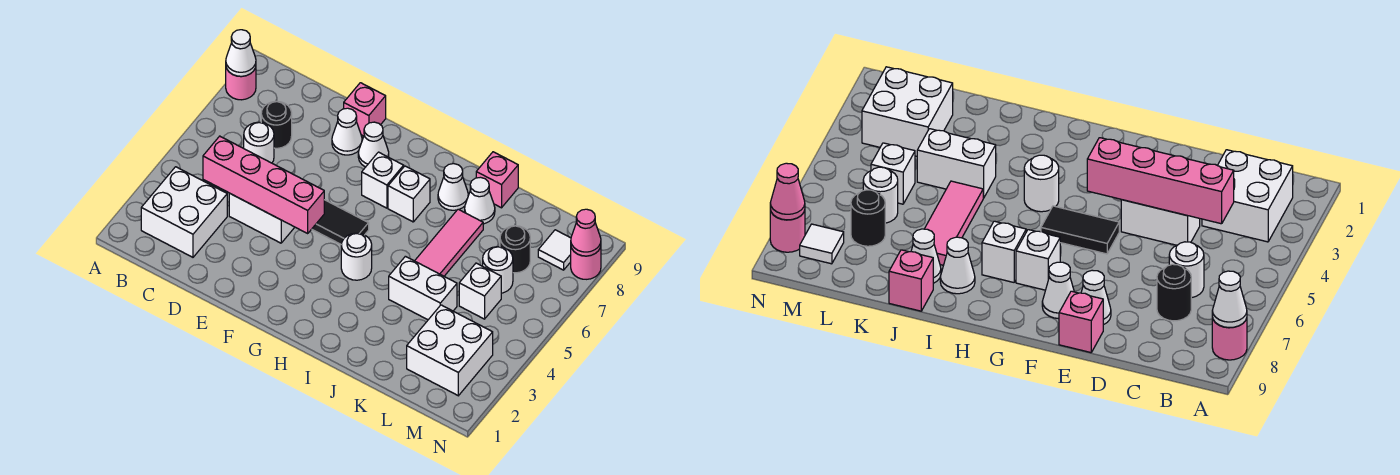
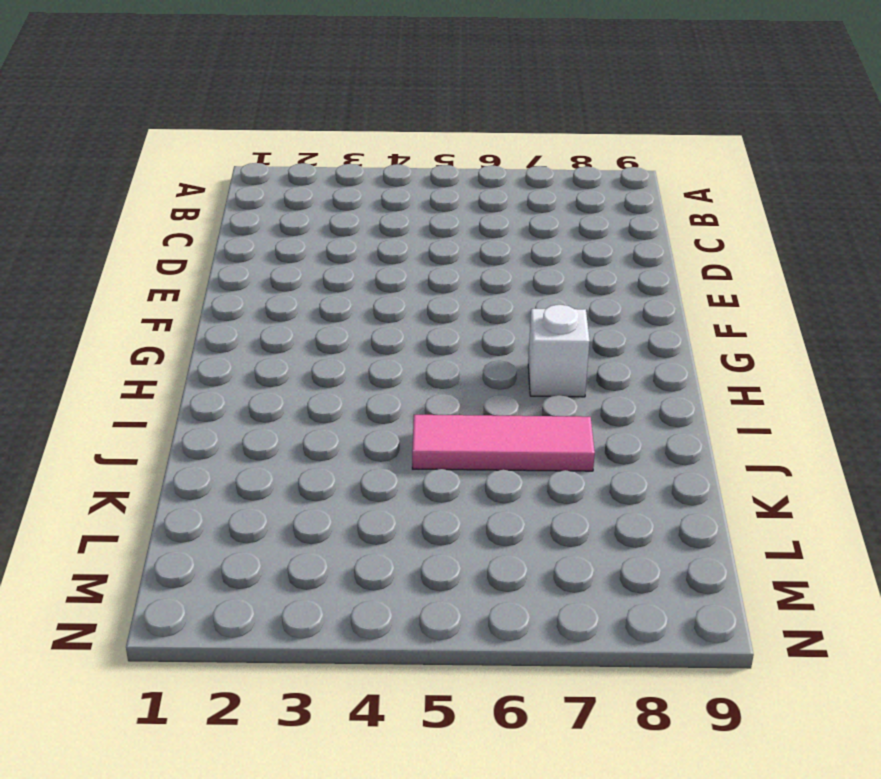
none -> pink 1x1 round brick [226,68,256,100]
none -> white 2x2 brick [141,167,227,257]
none -> white 1x1 round brick [244,122,274,163]

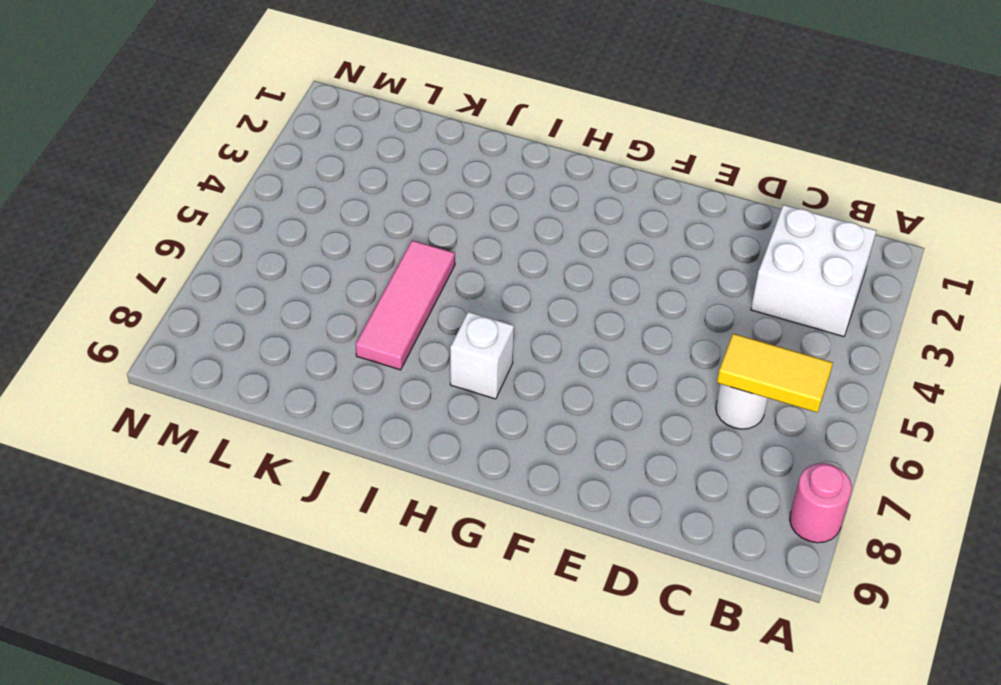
yellow 1x2 tile [717,334,833,413] -> none
none -> black 1x1 round brick [261,101,292,148]
none -> white 1x2 brick [229,193,295,243]
none -> white 1x1 cone [332,108,362,155]

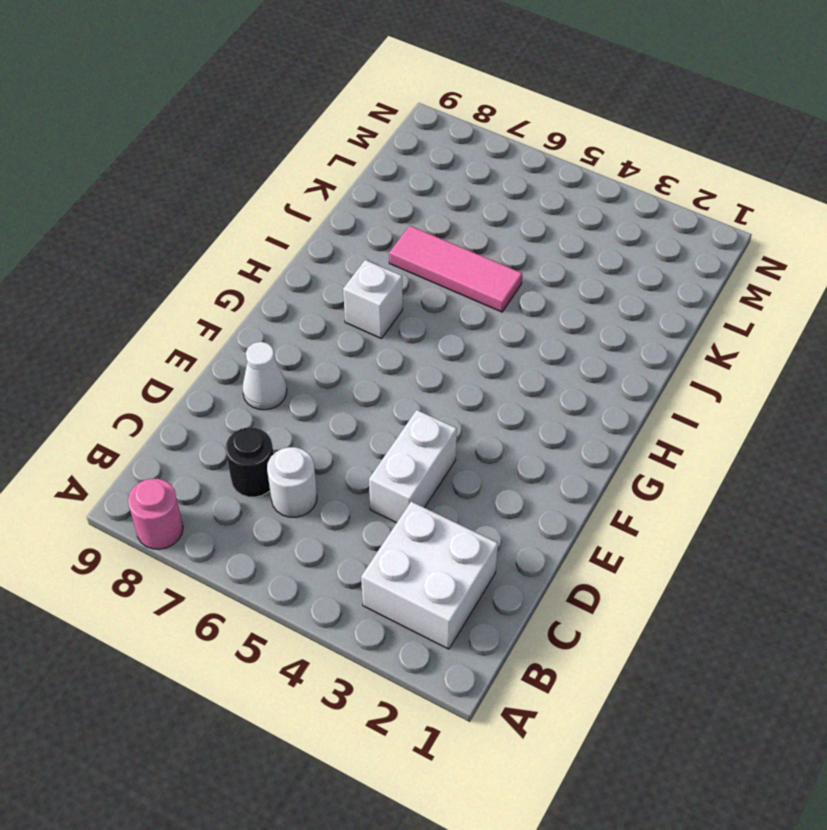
none -> pink 1x1 brick [344,83,386,136]
none -> black 1x2 tile [312,200,369,245]
none -> white 1x1 cone [358,122,389,167]

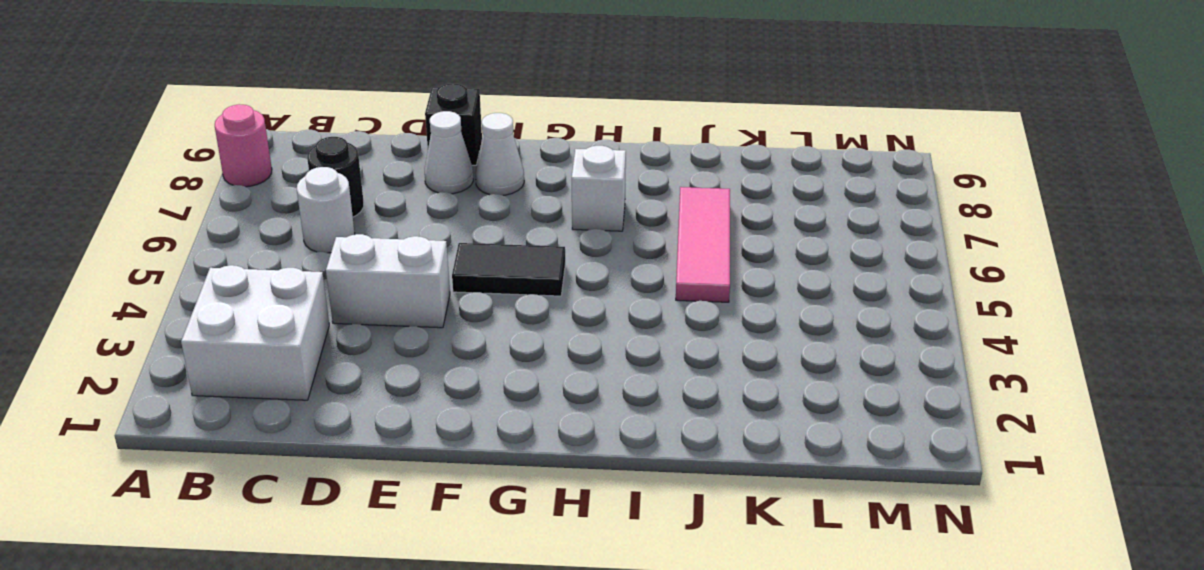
black 1x1 brick [425,84,482,165] -> pink 1x1 brick [344,83,386,136]
none -> white 1x1 brick [362,152,404,208]
none -> white 1x1 round brick [341,233,372,280]
none -> white 1x1 cone [438,164,468,210]

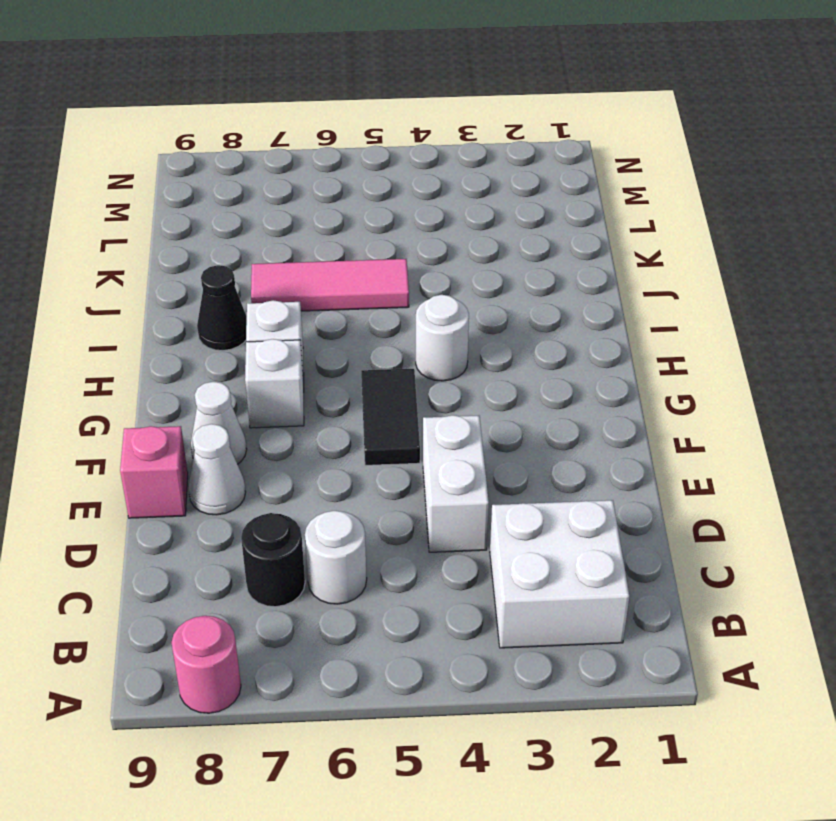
black 1x1 cone [197,265,247,350] -> white 1x1 cone [438,164,468,210]
none -> white 1x2 brick [389,256,457,320]
none -> white 1x1 cone [465,177,495,224]
none -> pink 1x1 brick [476,152,518,208]

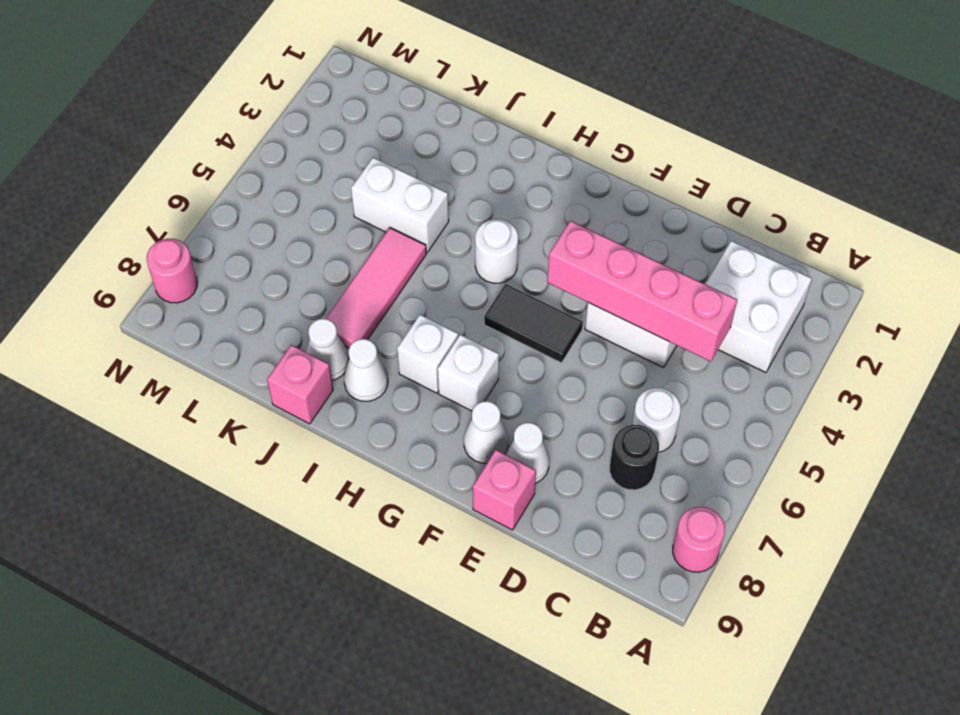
none -> white 2x2 brick [407,305,493,396]
none -> white 1x1 brick [459,263,501,319]
none -> white 1x1 round brick [483,247,513,293]

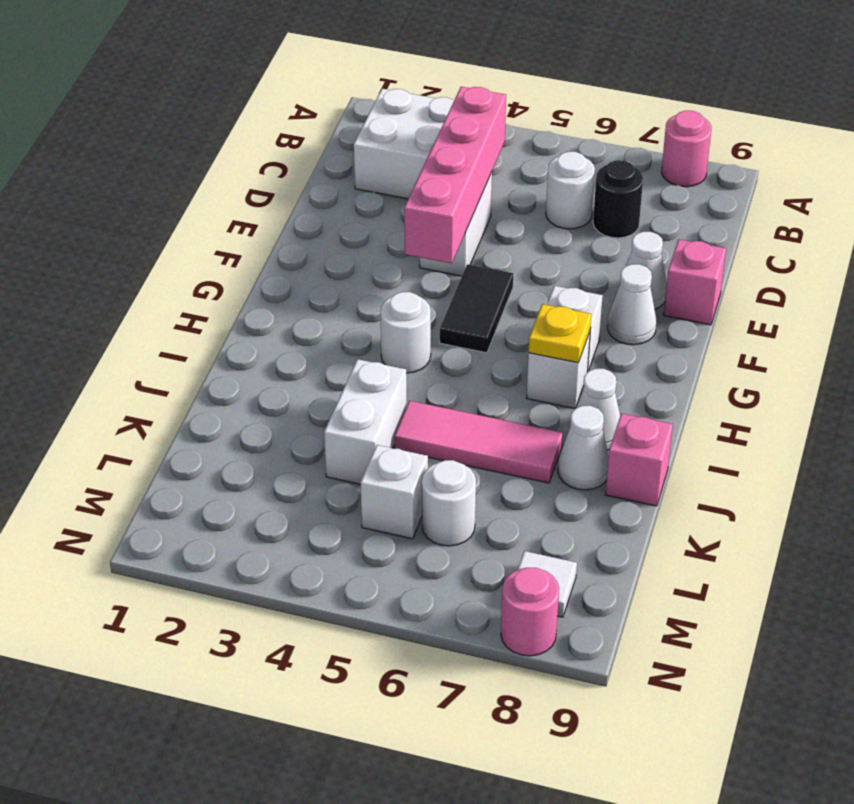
yellow 1x1 plate [529,304,591,363] -> none
none -> white 2x2 brick [407,305,493,396]
none -> black 1x1 round brick [500,226,530,273]
none -> white 1x1 cone [226,30,256,76]

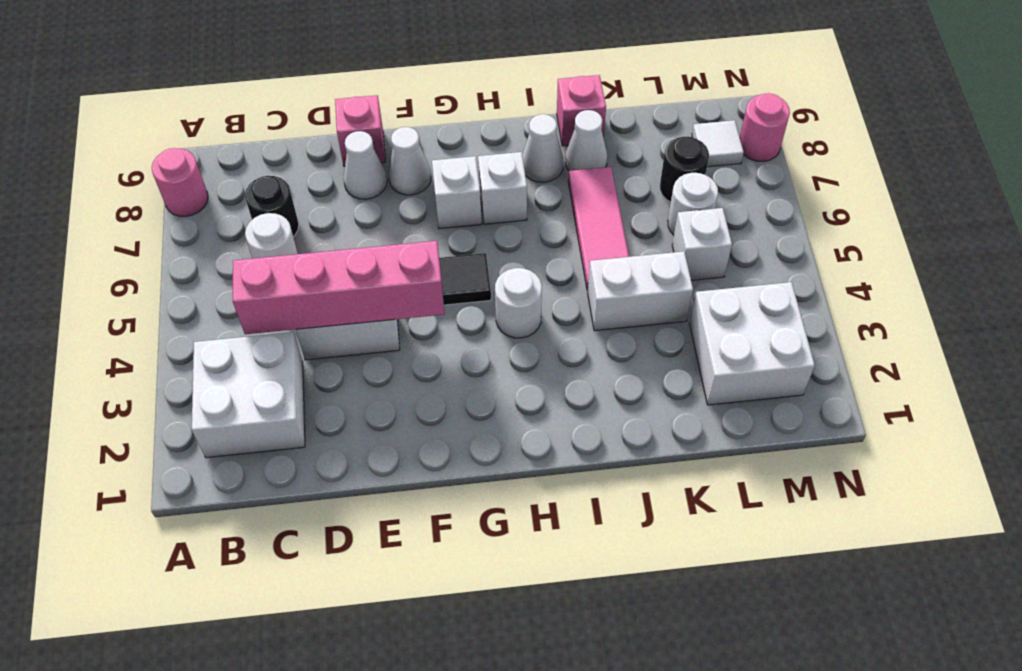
none -> white 1x1 cone [226,30,256,76]
none -> pink 1x1 cone [571,209,601,256]

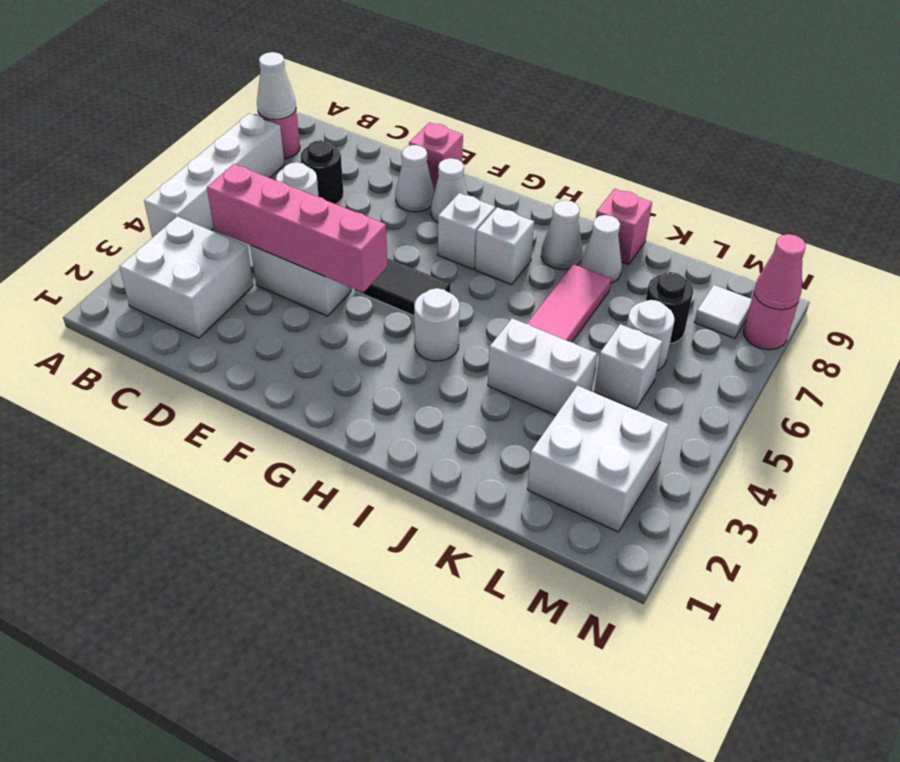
white 1x4 brick [144,114,284,238] -> none

